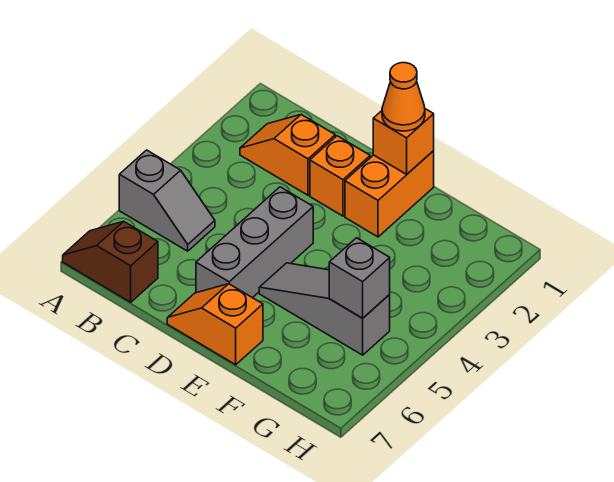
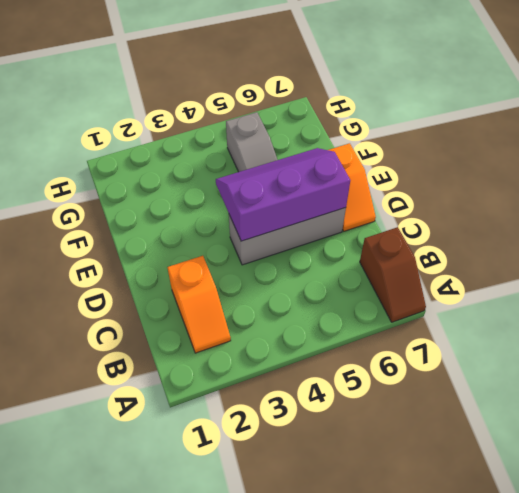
purple 2x3 slope [216,148,350,241] -> none
none -> grey 1x2 slope [119,150,215,251]
none -> orange 1x1 brick [310,136,370,216]

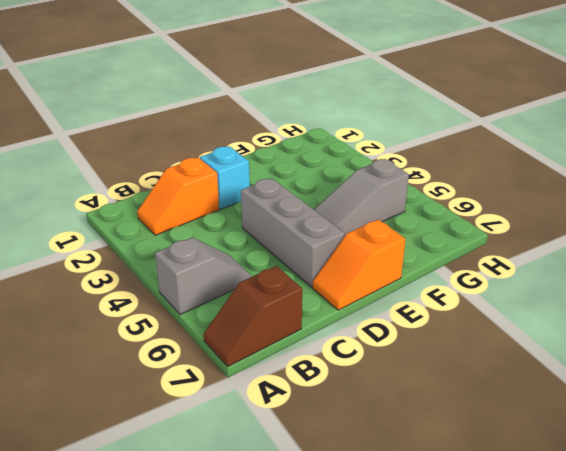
cyan 1x1 brick [200,146,250,209] -> orange 1x1 brick [310,136,370,216]
none -> orange 1x2 brick [345,151,434,237]
none -> orange 1x1 brick [373,109,434,174]

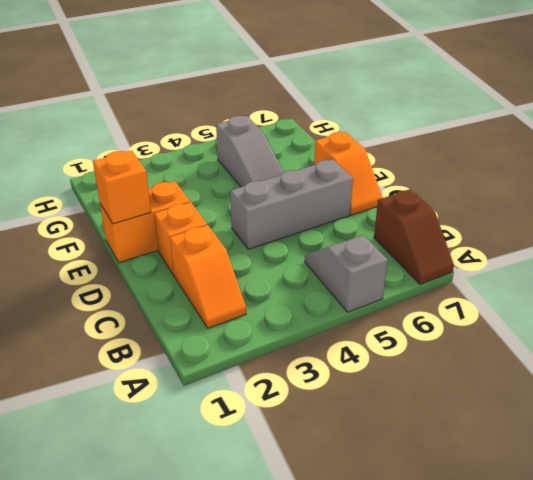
none -> grey 1x1 brick [329,238,390,318]
none -> orange 1x1 cone [382,63,425,131]

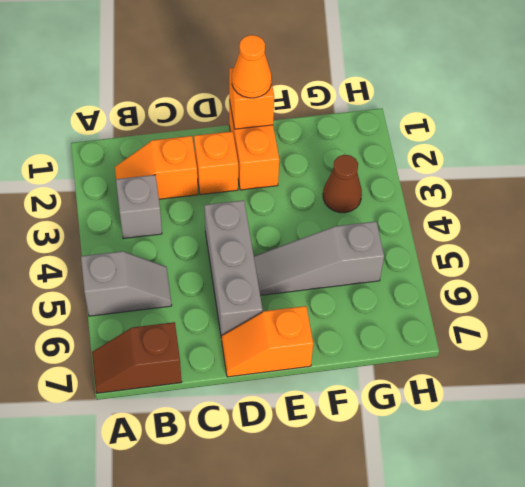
grey 1x1 brick [116,175,162,239] -> grey 1x1 brick moved to [329,238,390,318]
brown 1x1 cone [323,155,362,213] -> none

